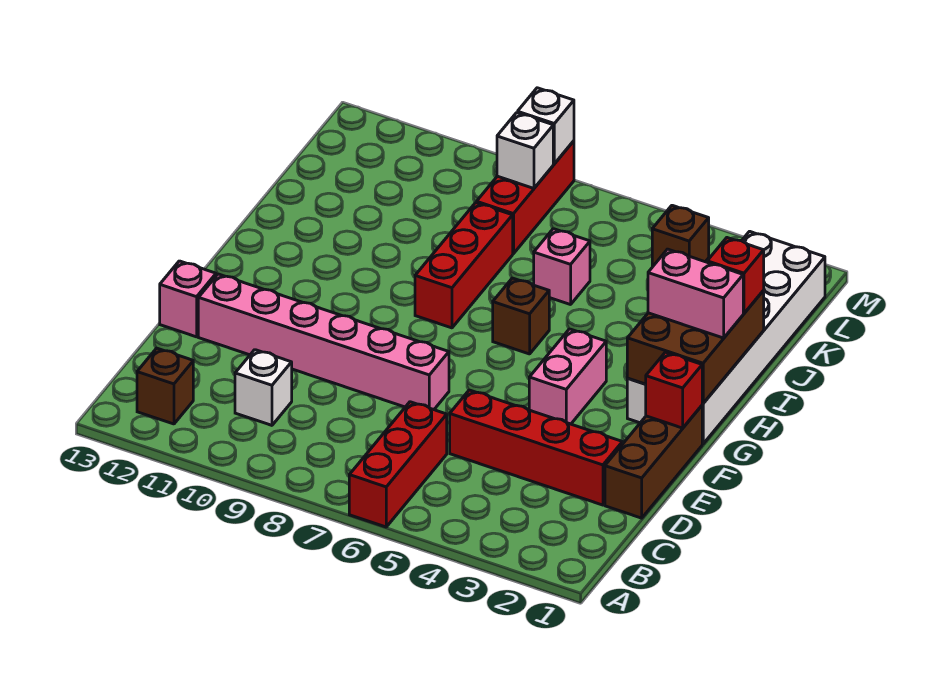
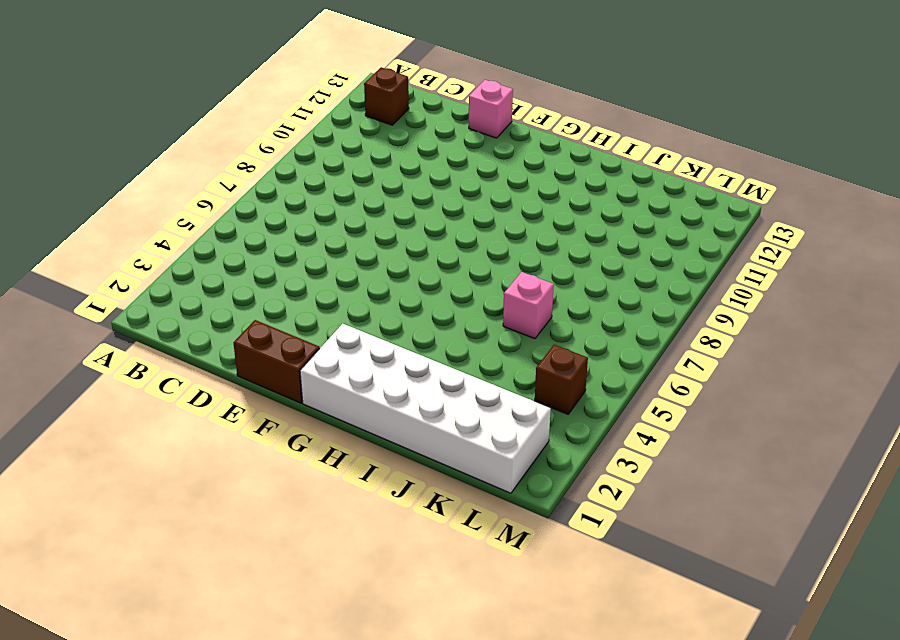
brown 1x2 brick [234,320,320,403] -> brown 1x3 brick [605,406,702,518]
none -> red 1x3 brick [349,402,447,527]
none -> white 1x1 brick [235,350,292,425]
none -> red 1x4 brick [450,390,622,505]

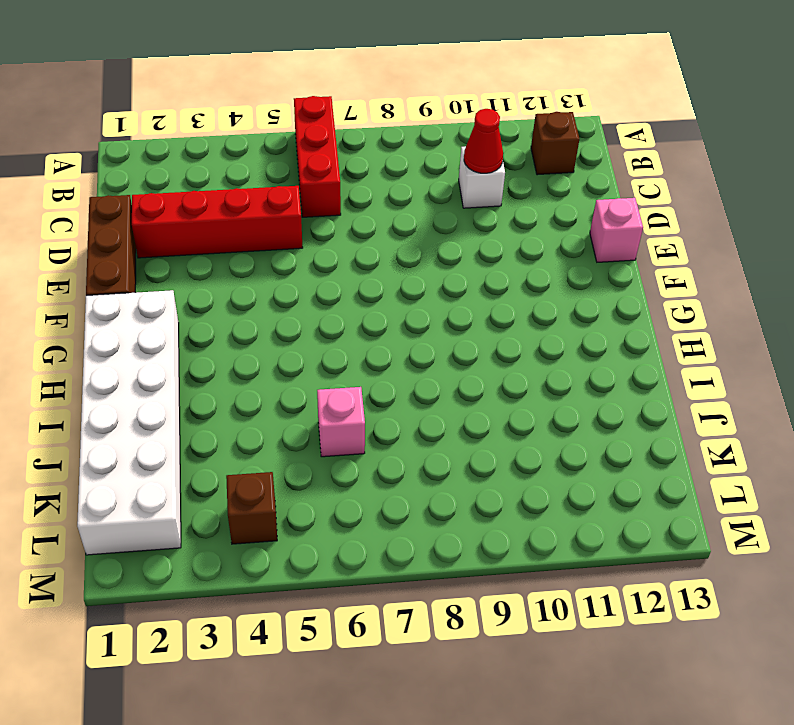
red 1x1 cone [464,109,503,173] -> none
none -> pink 1x6 brick [198,274,449,410]
none -> pink 1x2 brick [529,329,606,424]
none -> brown 1x1 brick [493,278,549,354]

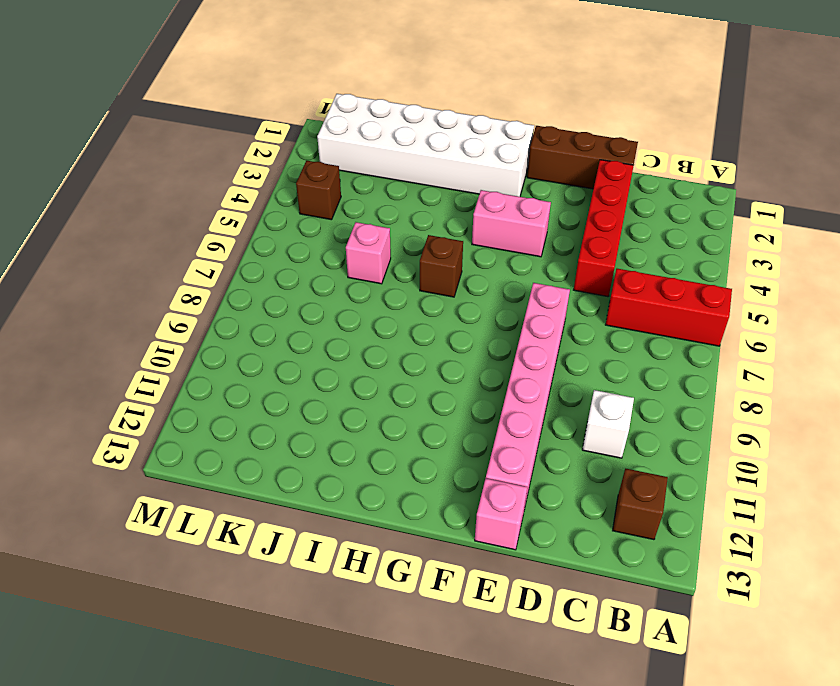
none -> red 1x3 brick [415,203,513,328]
none -> red 1x3 brick [477,141,574,254]
none -> red 1x1 brick [646,352,703,428]

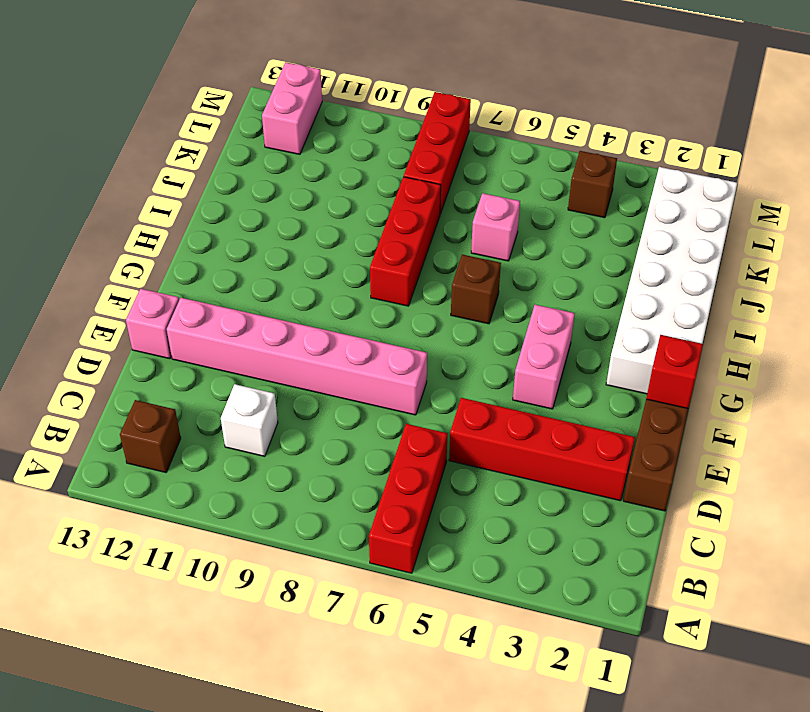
pink 1x2 brick [262,62,322,154] -> pink 1x2 brick turned to [648,249,743,338]
none -> brown 2x3 brick [627,291,764,403]
none -> white 1x1 brick [497,113,553,188]
none -> white 1x1 brick [518,88,574,164]

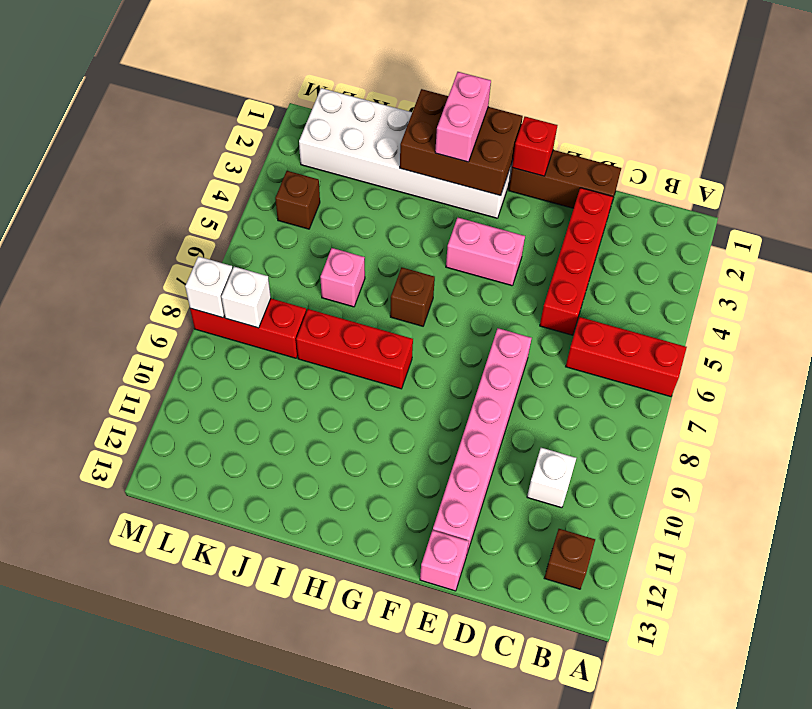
none -> red 1x1 brick [707,238,764,313]

